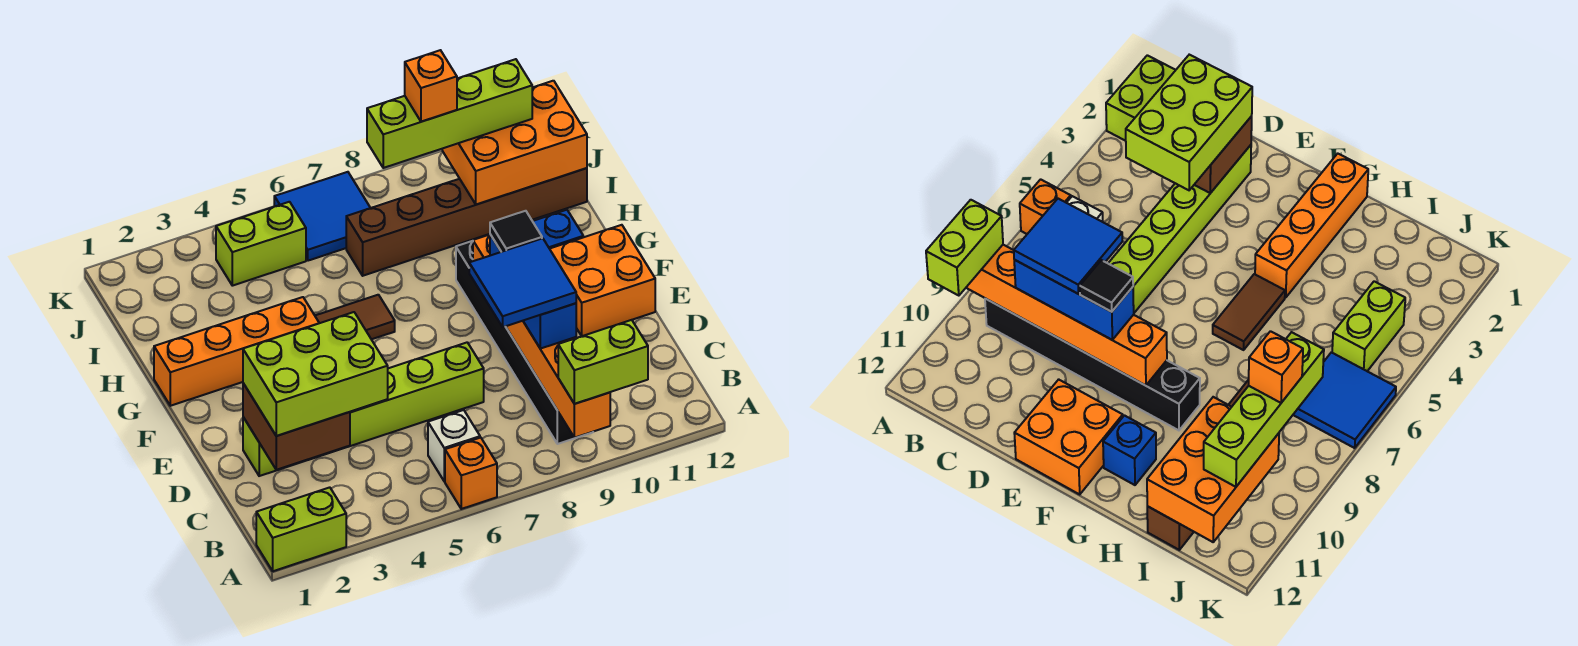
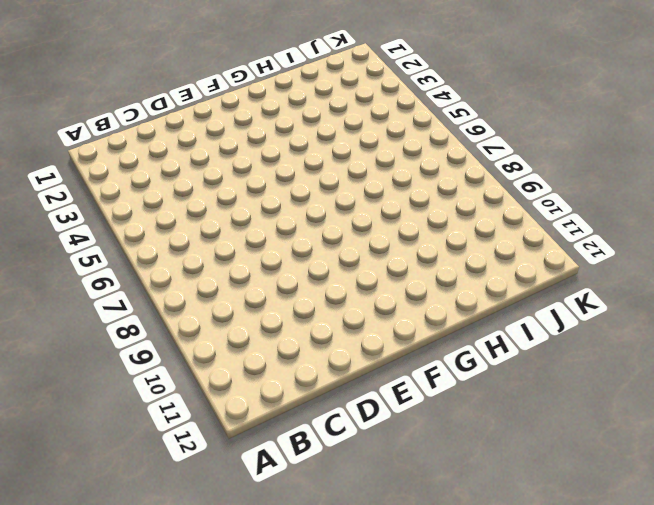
none -> lime 1x2 brick [256,487,346,571]
none -> orange 1x1 brick [445,438,497,509]
none -> white 1x1 brick [428,410,480,481]

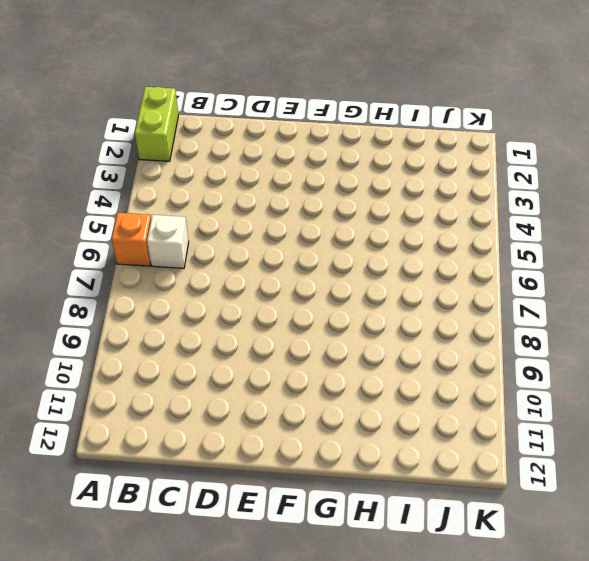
none -> black 1x6 brick [456,241,593,444]
none -> lime 1x6 brick [243,342,484,476]
none -> orange 2x2 brick [550,225,655,336]

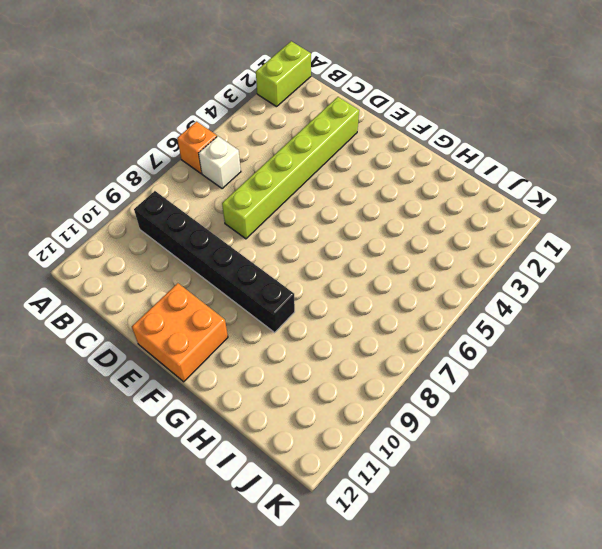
none -> orange 1x4 brick [154,297,319,406]
none -> brown 1x2 tile [315,295,395,339]
none -> blue 1x1 brick [533,210,583,249]

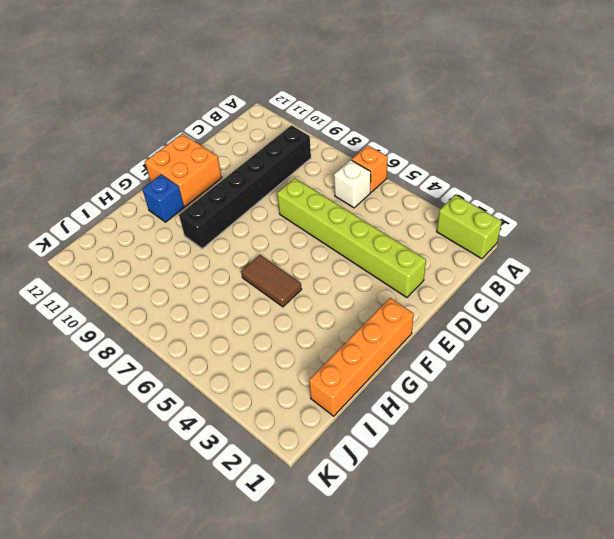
orange 1x4 brick [309,298,414,416] -> orange 1x4 brick turned to [154,297,319,406]
none -> brown 1x6 brick [346,168,587,276]
none -> lime 1x2 brick [216,202,306,286]
none -> blue 2x2 tile [274,172,370,261]

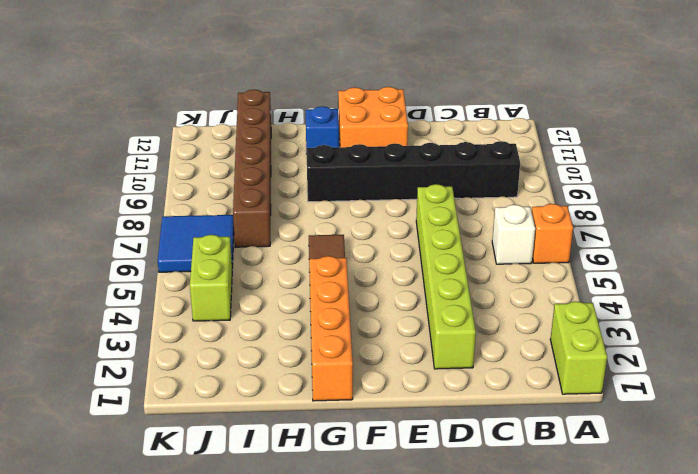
none -> orange 1x6 brick [473,235,610,438]
none -> brown 2x2 brick [243,383,350,470]
none -> orange 2x3 brick [442,81,587,205]

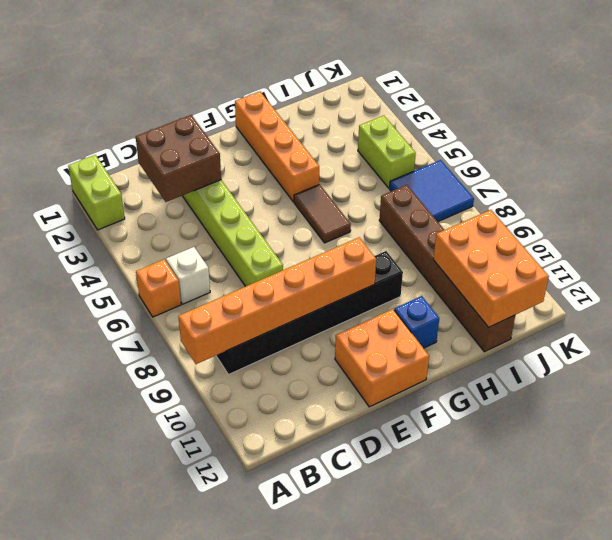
none -> lime 1x2 brick [558,320,648,404]
none -> lime 2x3 brick [243,312,388,436]
none -> blue 1x3 brick [490,235,576,349]

